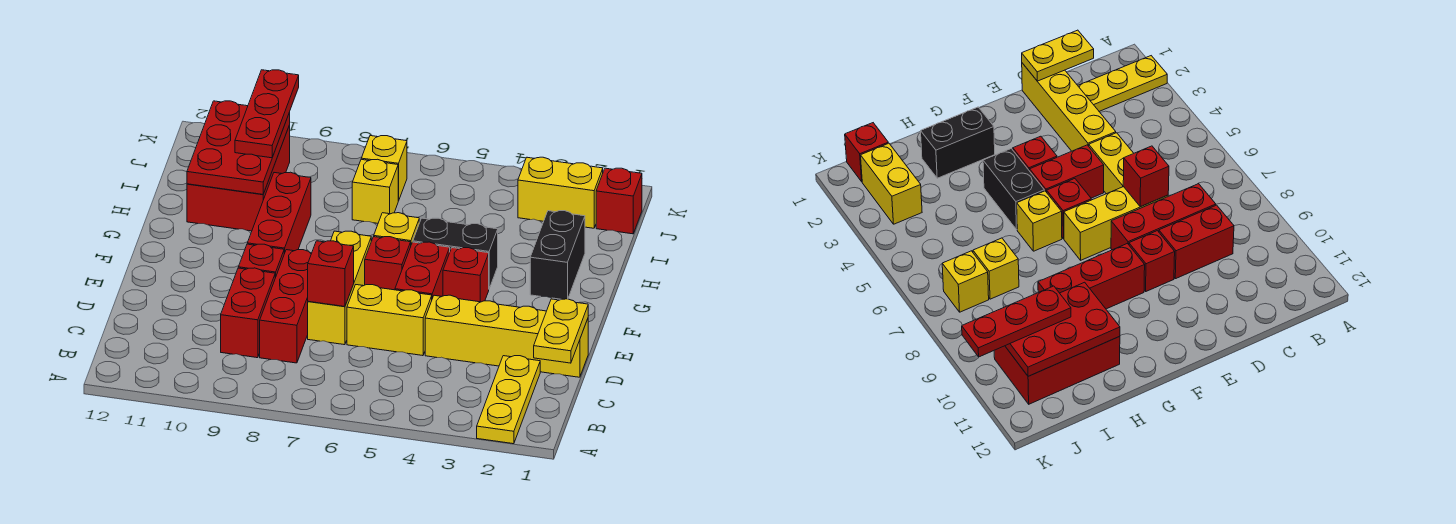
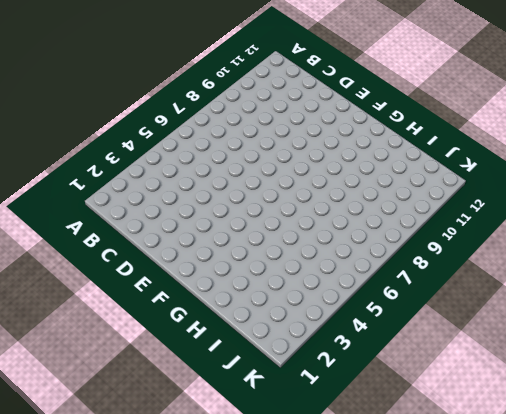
none -> yellow 1x3 plate [477,356,540,444]
none -> red 1x3 brick [260,250,312,363]
none -> red 1x2 brick [221,268,275,358]

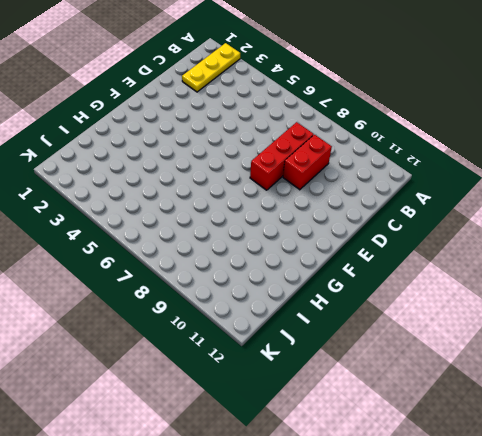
none -> yellow 1x4 brick [425,295,588,377]
none -> yellow 1x2 brick [347,285,432,356]
none -> yellow 1x3 brick [308,231,371,345]

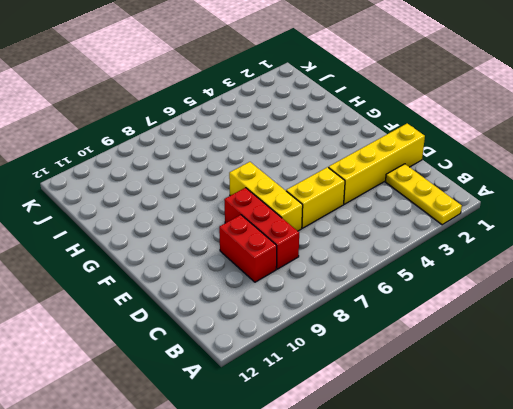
none -> red 1x2 brick [395,242,450,298]
none -> red 1x1 brick [238,244,284,278]
none -> red 1x1 brick [443,248,489,302]

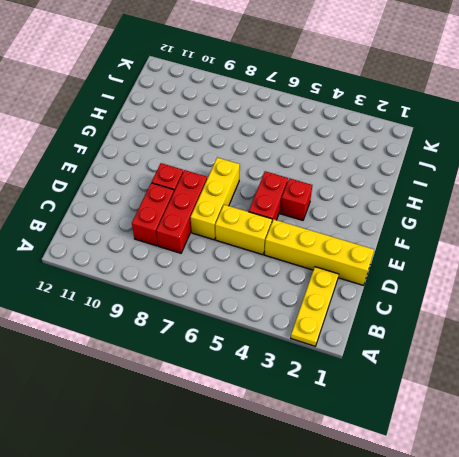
none -> red 1x1 brick [365,237,411,290]
none -> red 1x3 brick [247,172,311,254]
none -> black 1x2 brick [530,211,585,299]

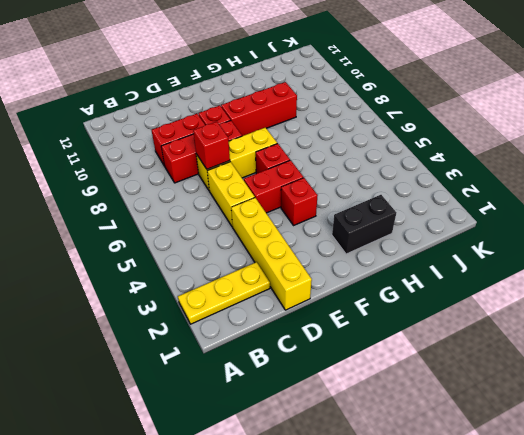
none -> black 1x2 brick [413,218,498,288]
none -> yellow 1x1 brick [374,213,419,245]
none -> red 2x3 brick [187,125,290,231]

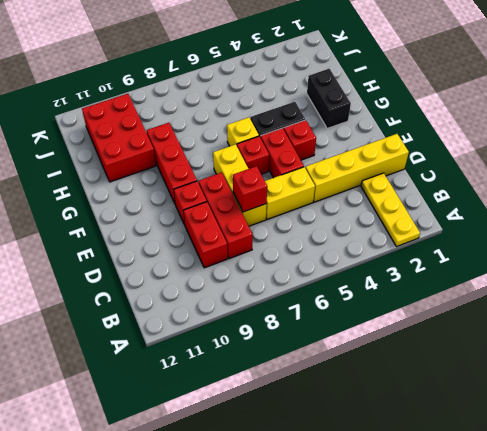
none -> yellow 1x1 brick [352,159,398,223]
none -> red 1x1 brick [596,168,642,234]
none -> yellow 1x2 brick [518,157,603,228]

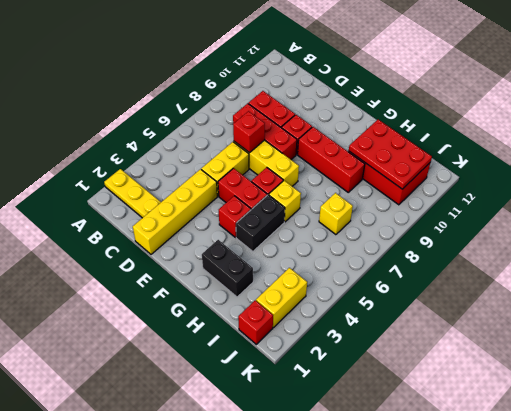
none -> yellow 1x1 brick [361,136,407,201]
none -> yellow 1x2 plate [534,299,588,363]
none -> red 1x3 plate [235,70,299,158]

